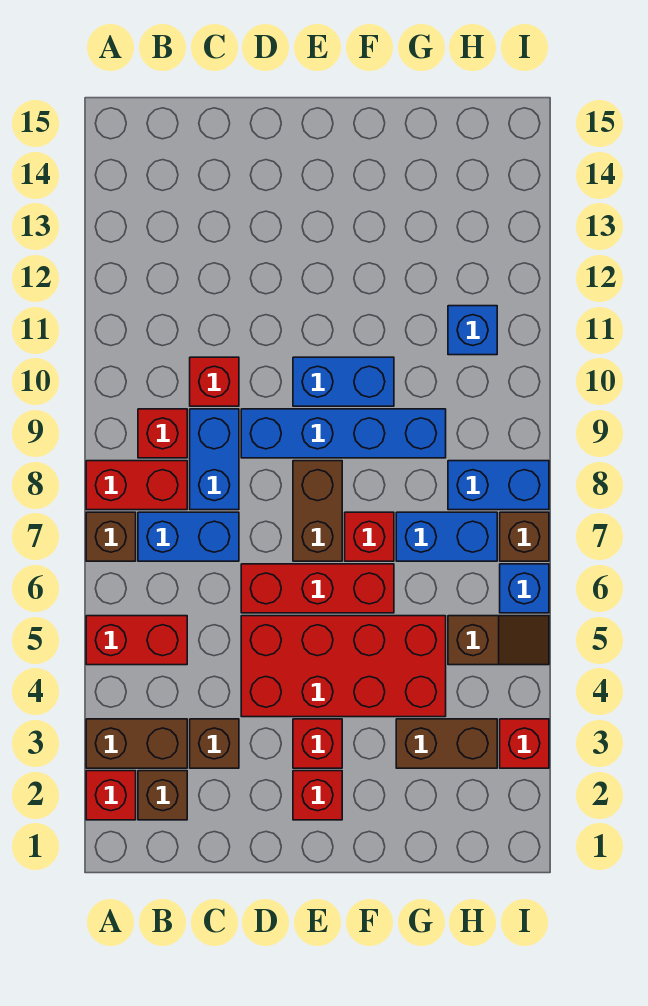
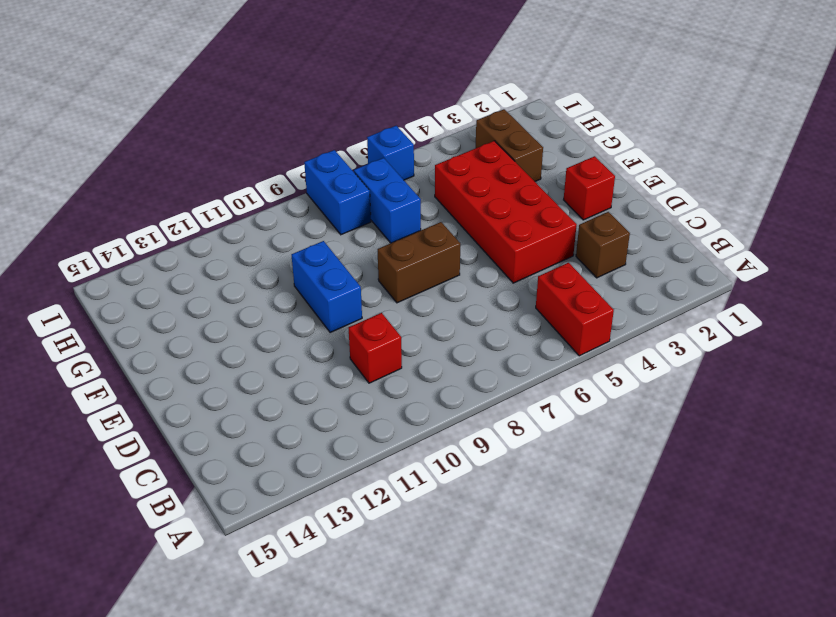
none -> red 1x1 brick [86,771,136,820]
none -> brown 1x2 brick [86,719,187,768]
none -> brown 1x1 brick [86,512,136,561]

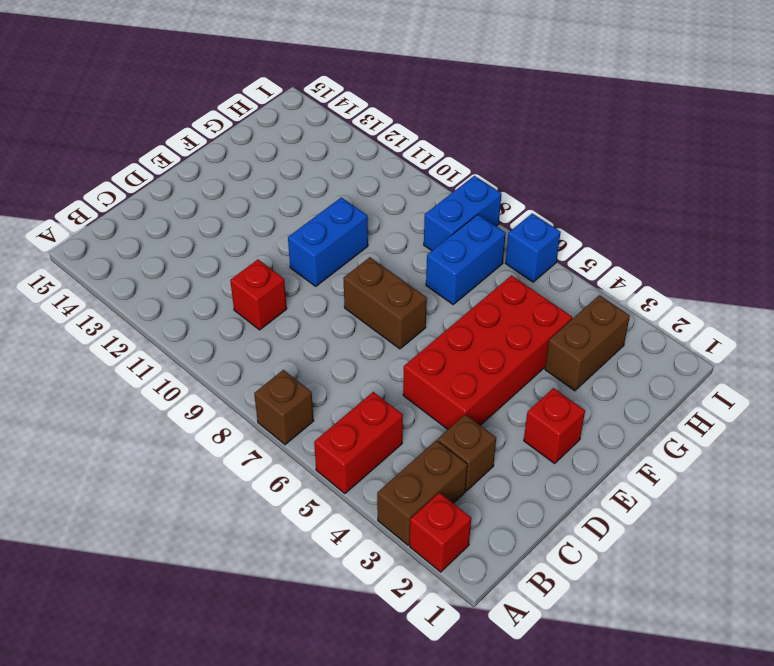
none -> red 1x2 brick [86,461,187,510]
none -> brown 1x1 brick [138,771,187,820]
none -> blue 1x2 brick [138,512,239,561]

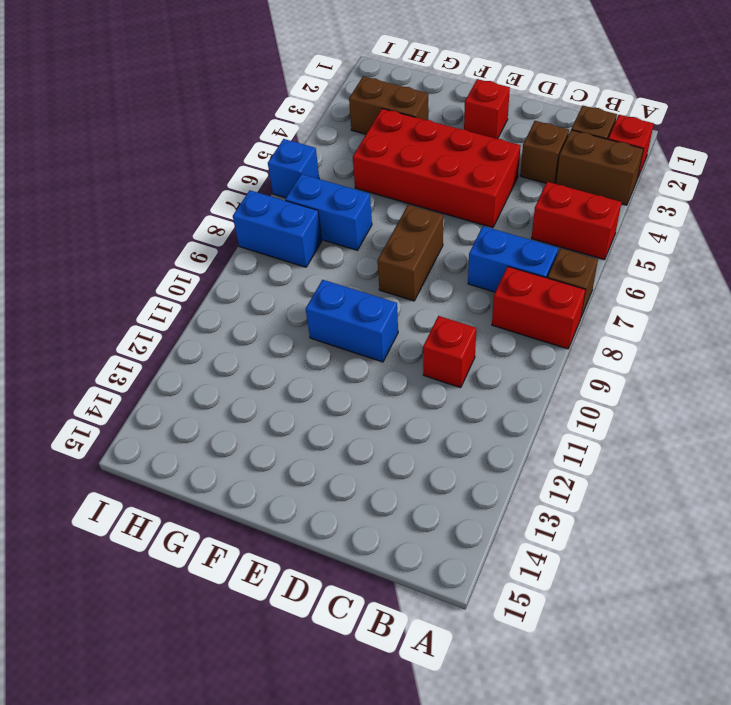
none -> red 1x1 brick [138,409,187,458]
none -> blue 1x2 brick [190,409,239,510]
none -> red 1x3 brick [241,564,394,613]

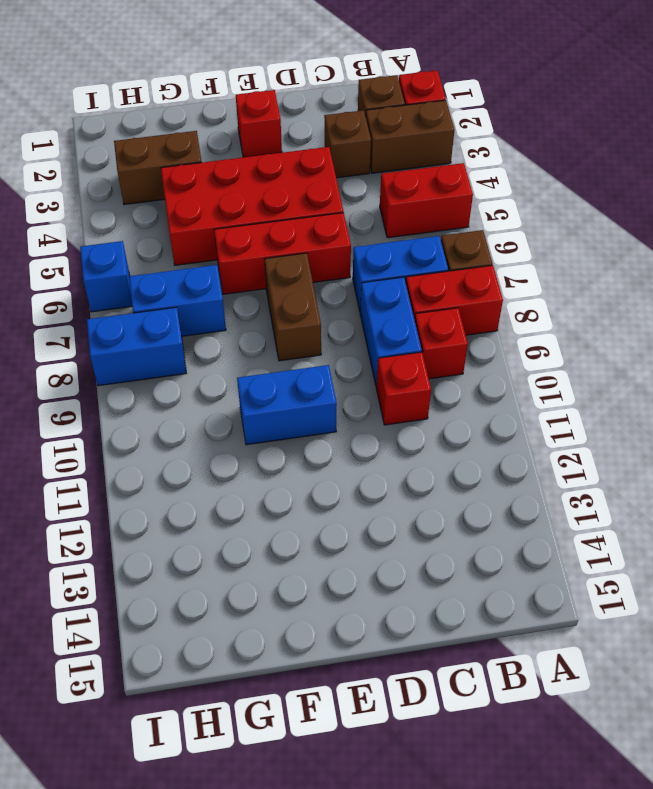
none -> blue 1x4 brick [241,409,446,458]
none -> red 1x1 brick [293,719,342,768]
none -> red 1x1 brick [345,512,394,561]

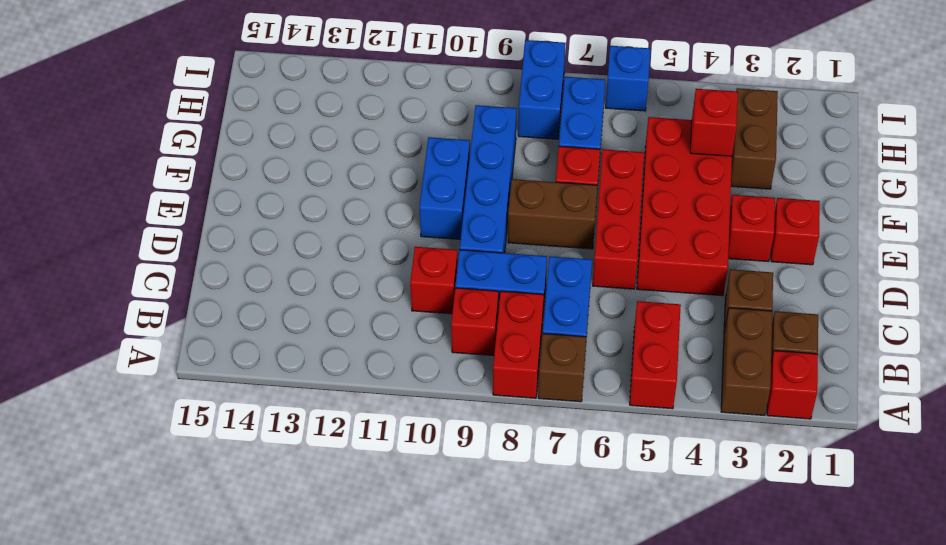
red 1x1 brick [690,89,738,156] -> red 1x1 brick moved to [500,719,549,768]
none -> brown 1x2 slope [448,616,549,665]
none -> blue 1x1 brick [448,306,497,355]
none -> brown 1x1 brick [500,512,549,561]

